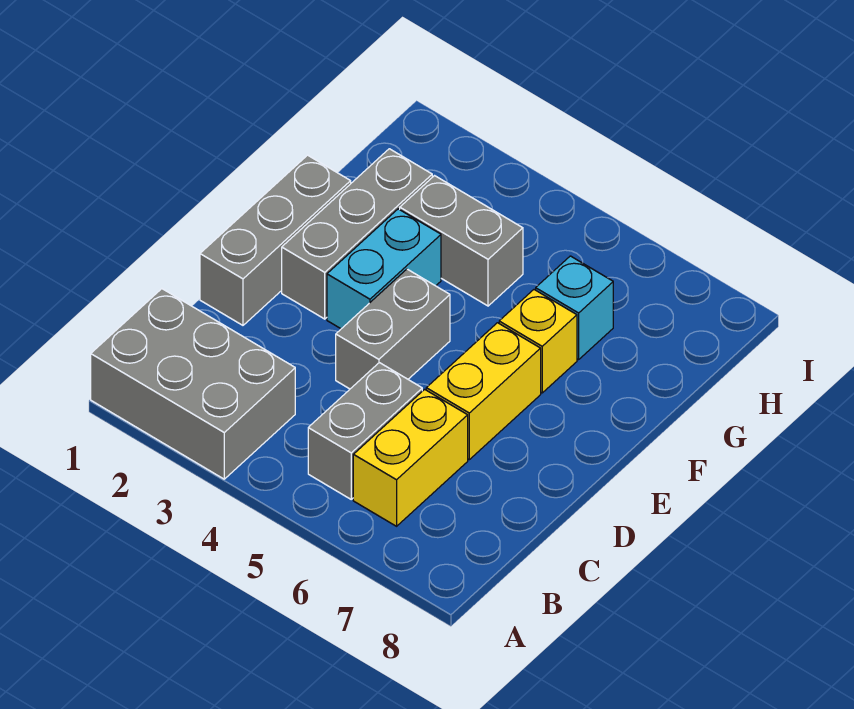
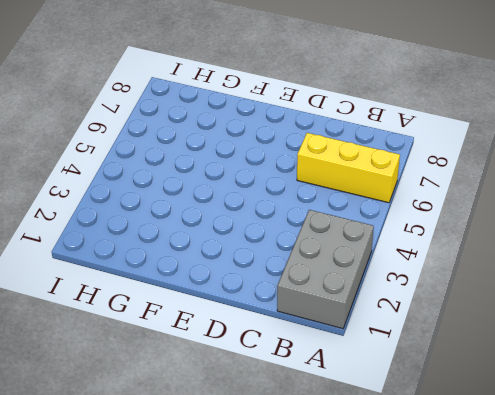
yellow 1x3 brick [297,133,400,203] -> yellow 1x2 brick [353,389,468,526]
none -> grey 1x2 brick [308,363,422,499]
none -> grey 1x3 brick [200,155,351,325]

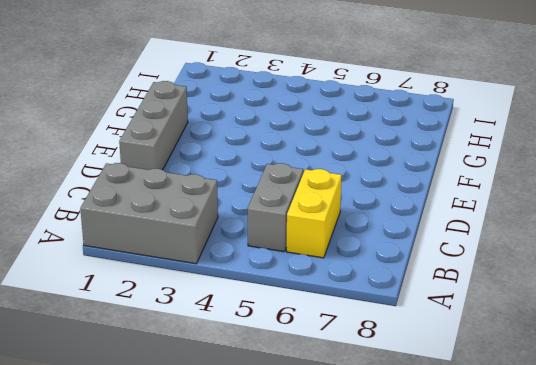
none -> grey 1x2 brick [336,269,450,389]
none -> yellow 1x2 brick [426,323,541,460]

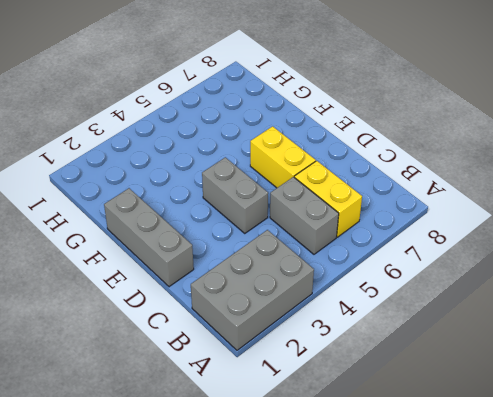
none -> grey 1x3 brick [282,149,432,319]
none -> cyan 1x2 brick [327,209,441,329]

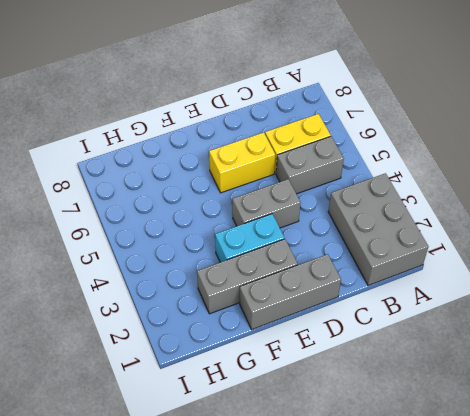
none -> yellow 1x1 brick [499,290,577,393]
none -> grey 1x2 brick [400,176,523,306]

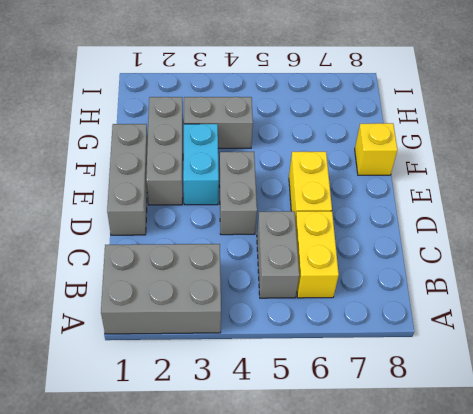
yellow 1x1 brick [355,123,397,175] -> yellow 1x1 brick moved to [499,290,577,393]
none -> cyan 1x1 brick [536,256,613,360]

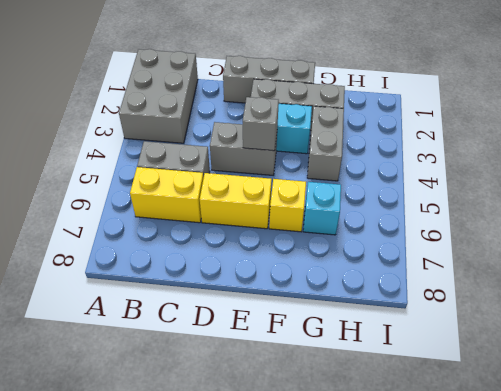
grey 1x1 brick [243,97,279,151] -> none

